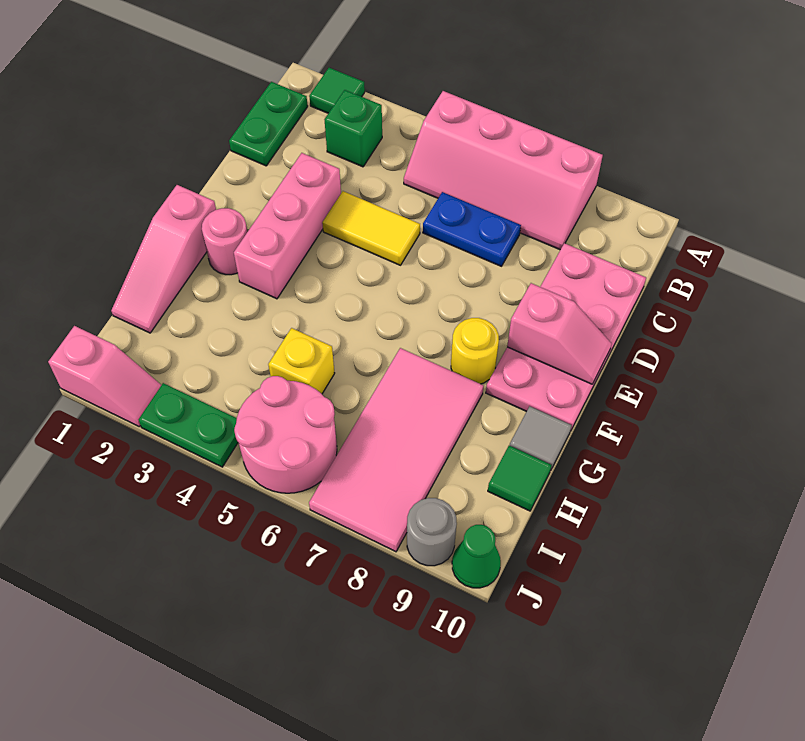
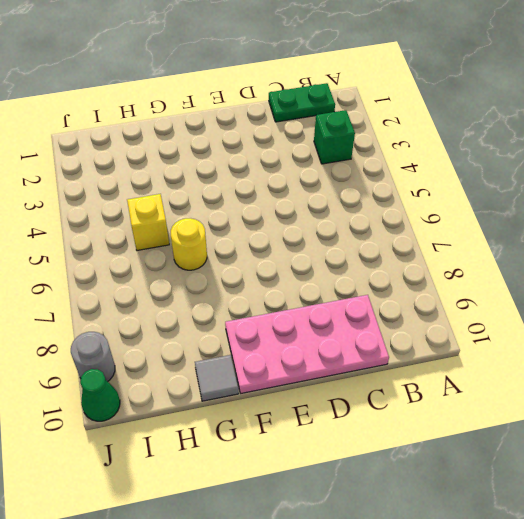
yellow 1x1 round brick [171,218,207,270] -> yellow 1x1 round brick moved to [451,318,499,384]
none -> green 1x1 tile [309,68,365,113]
none -> pink 2x4 slope [404,91,603,250]
none -> blue 1x2 plate [423,192,521,266]

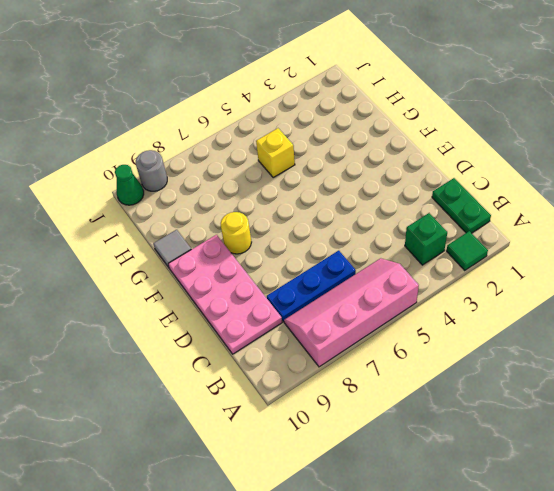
blue 1x3 plate [267,251,356,322] -> blue 1x2 plate [423,192,521,266]
none -> pink 1x3 brick [234,153,341,299]
none -> yellow 1x2 tile [322,191,420,265]
none -> pink 1x3 slope [111,185,216,333]

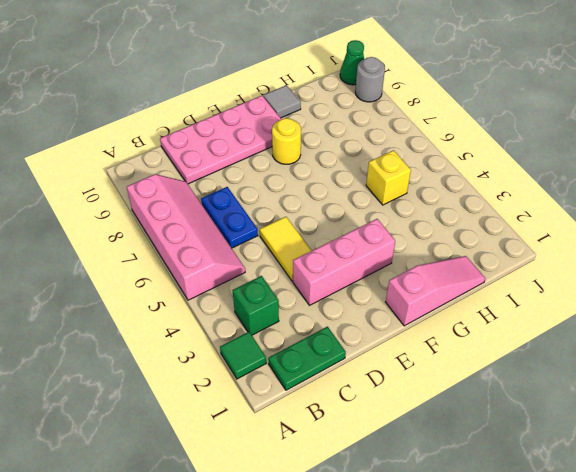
none -> pink 1x1 round brick [202,208,247,275]
none -> pink 2x4 tile [309,348,484,552]
none -> green 1x1 tile [488,445,551,511]

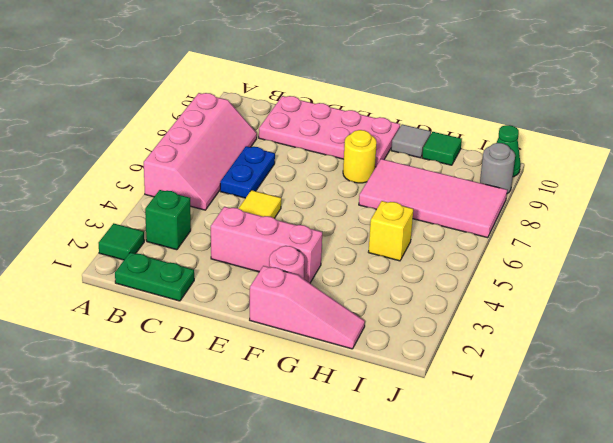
none -> pink 2x2 round brick [234,376,337,493]
none -> pink 1x2 slope [48,326,161,427]
none -> green 1x2 plate [138,383,238,467]

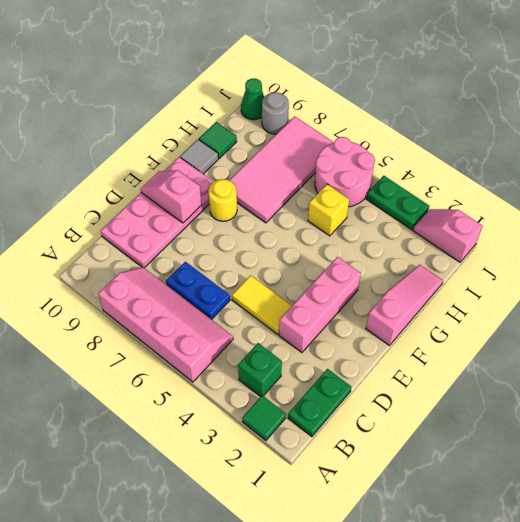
none -> pink 1x1 round brick [202,208,247,275]

